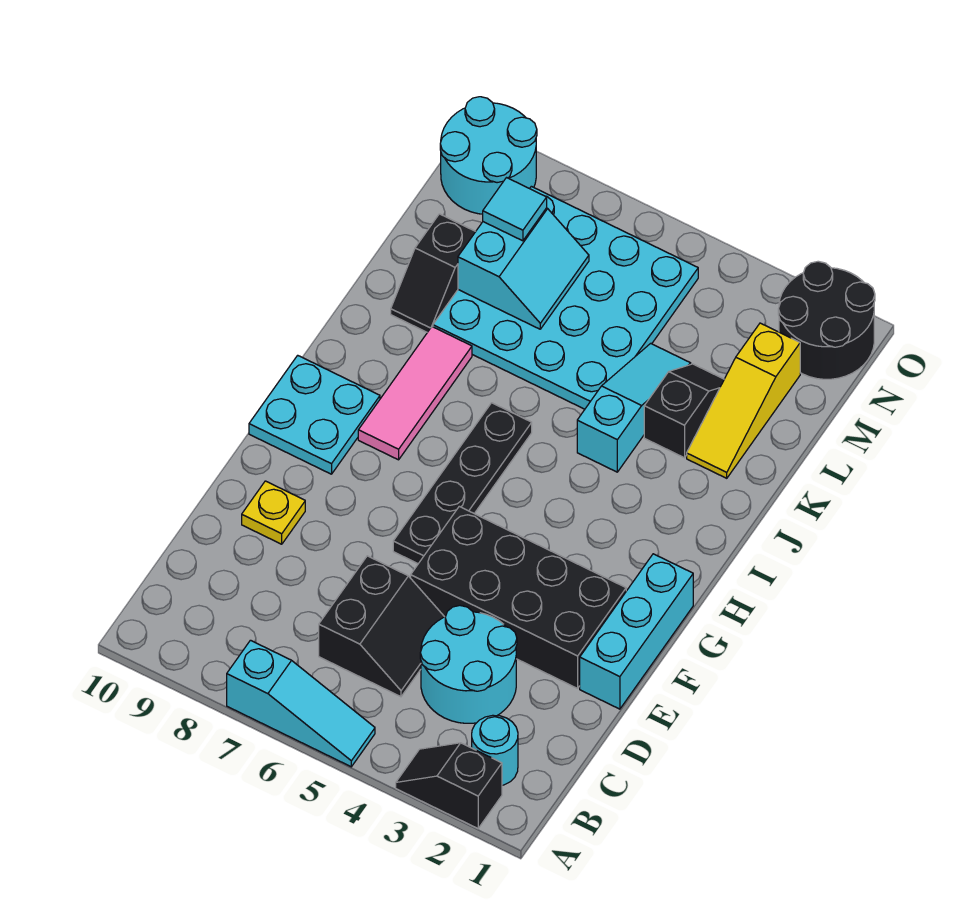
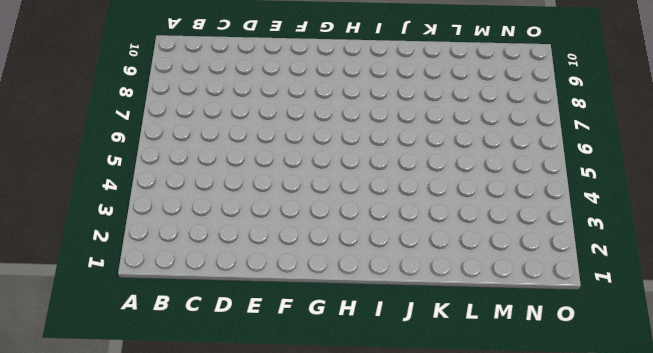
none -> black 1x2 slope [396,743,502,828]
none -> cyan 1x3 slope [227,640,375,767]
none -> cyan 1x1 round brick [472,715,518,785]

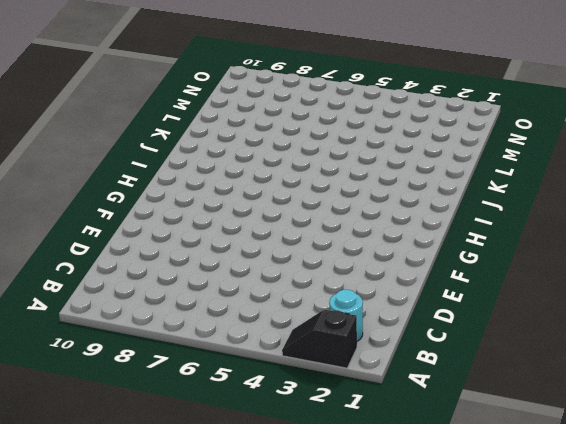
none -> cyan 1x3 slope [227,640,375,767]
none -> cyan 2x2 round brick [420,606,517,723]
none -> black 2x2 slope [319,556,444,697]

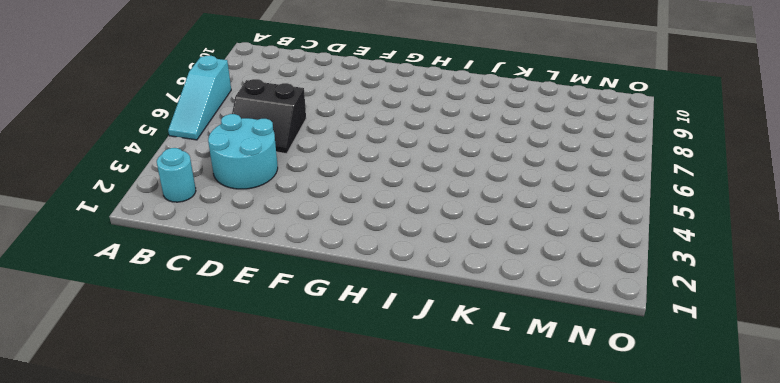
none -> black 1x2 slope [396,743,502,828]
none -> cyan 1x3 brick [580,554,693,709]
none -> black 2x4 brick [411,506,626,688]

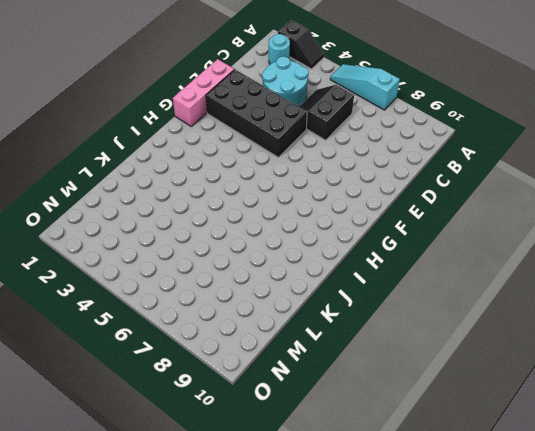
pink 1x3 brick [173,59,234,126] -> cyan 1x3 brick [580,554,693,709]
none -> yellow 1x1 plate [242,481,305,544]
none -> black 1x4 plate [393,403,532,564]
none -> cyan 2x2 plate [249,355,380,474]

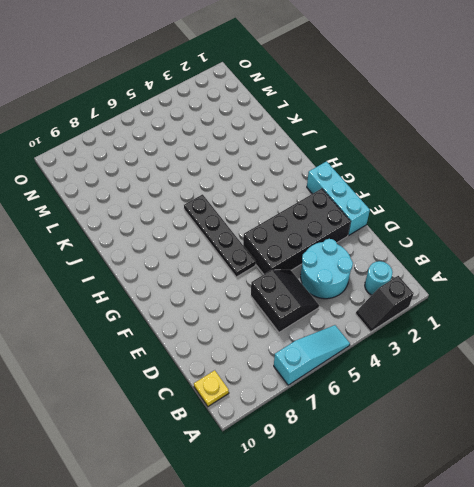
yellow 1x1 plate [194,370,229,406] -> yellow 1x1 plate moved to [242,481,305,544]
none -> cyan 2x2 plate [249,355,380,474]
none -> pink 1x3 tile [358,327,472,460]
none -> cyan 1x3 slope [577,343,691,472]

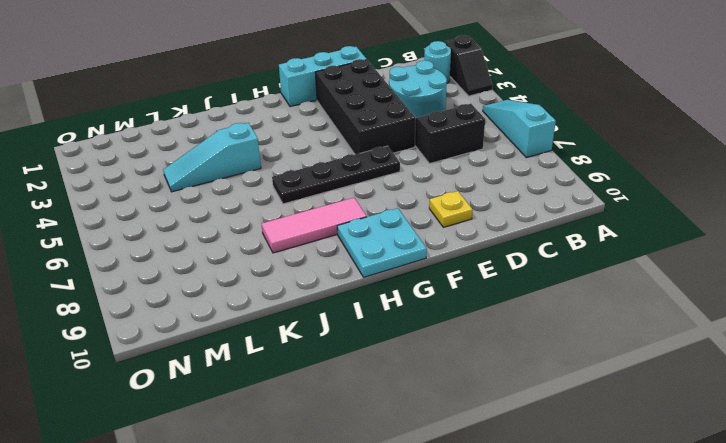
none -> yellow 1x3 slope [687,323,800,478]
none -> black 1x2 slope [644,364,724,458]
none -> cyan 4x4 plate [433,186,698,409]

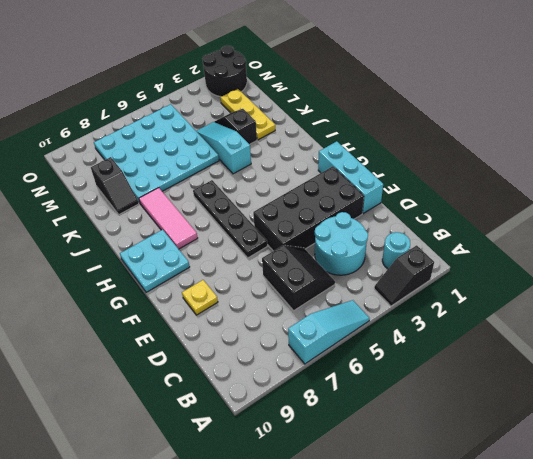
yellow 1x3 plate [220,89,275,140] -> yellow 1x3 slope [687,323,800,478]
none -> cyan 2x2 round brick [440,97,537,214]
none -> cyan 2x2 slope [458,208,589,329]
none -> cyan 1x1 tile [483,178,547,241]

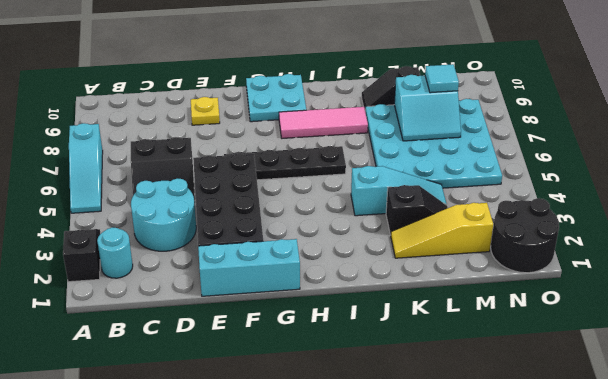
none -> cyan 2x2 round brick [440,97,537,214]

